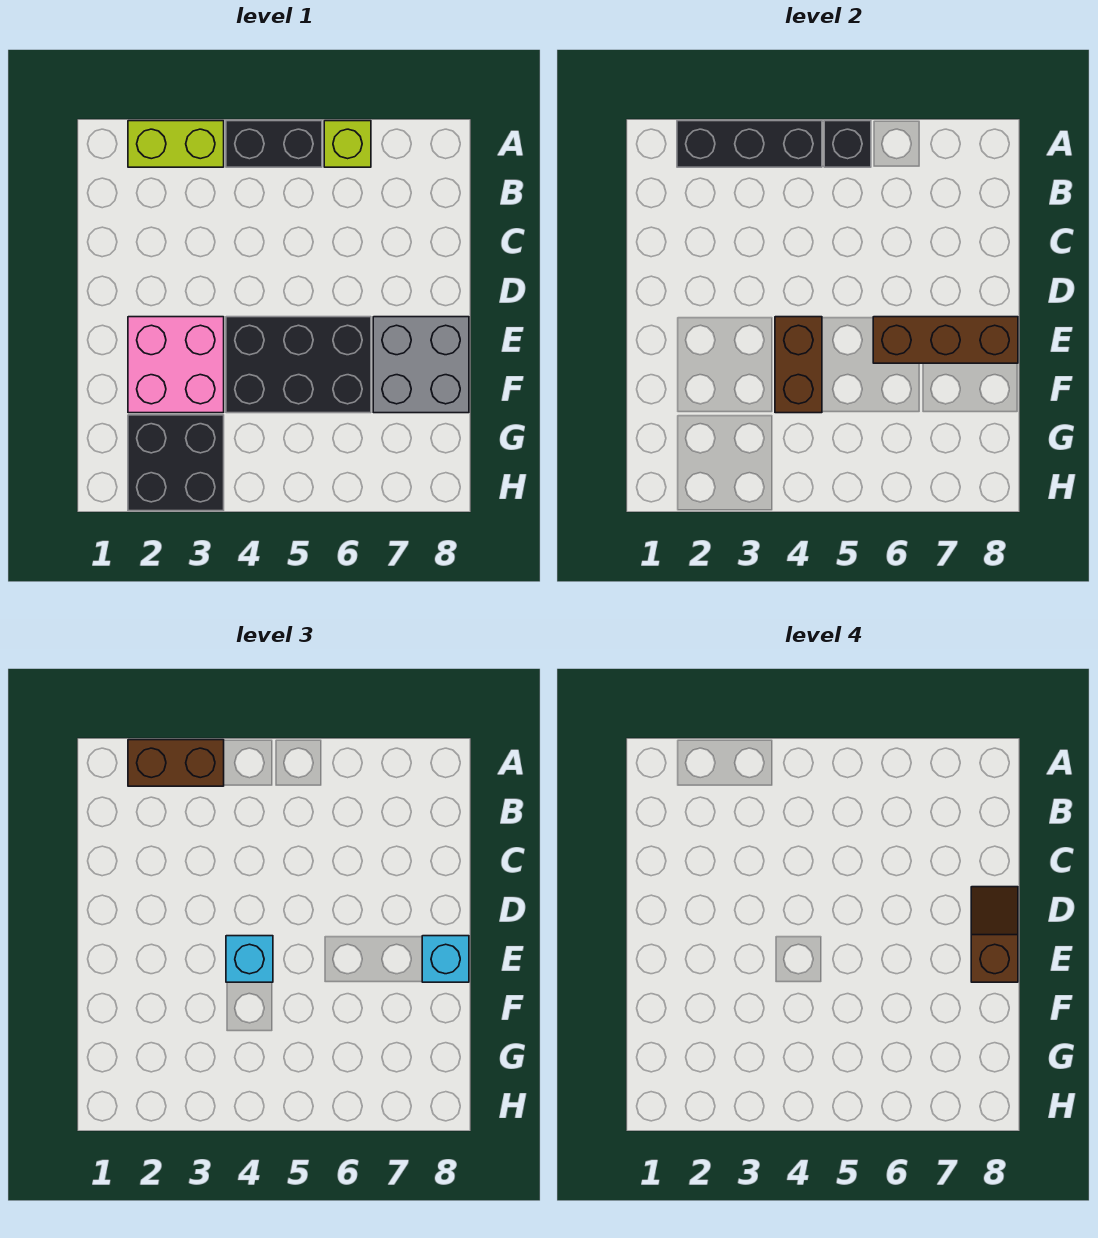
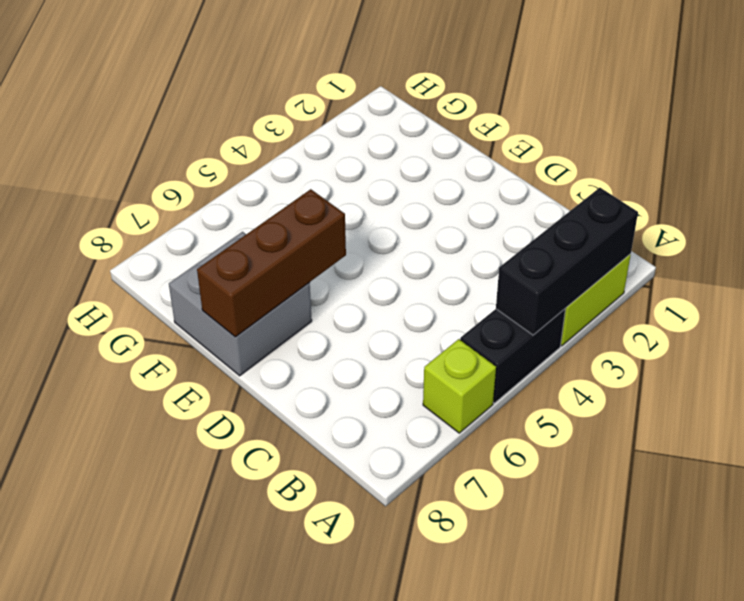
none -> pink 2x2 brick [128,317,224,413]
none -> black 2x3 brick [226,317,371,413]
none -> black 2x2 brick [128,415,224,511]

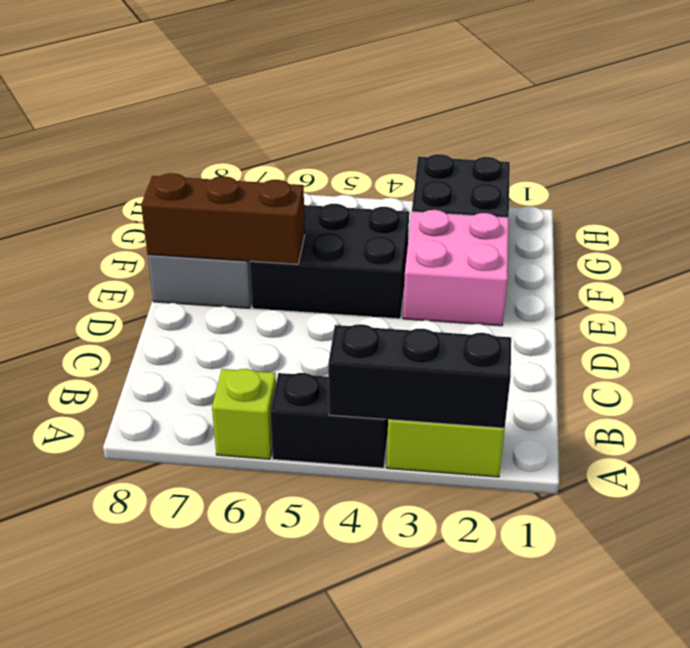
none -> black 1x1 brick [824,121,871,167]
none -> brown 1x2 brick [775,317,822,413]
none -> brown 1x2 brick [128,740,224,786]

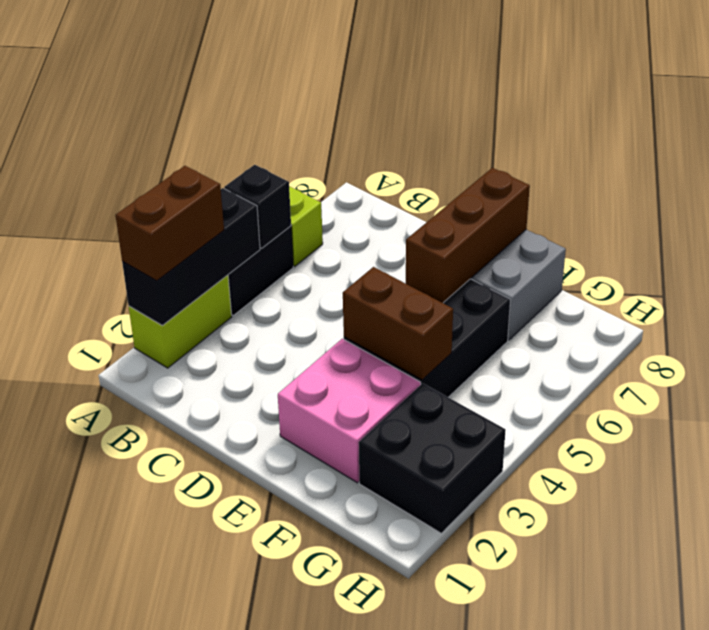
none -> cyan 1x1 brick [226,936,273,982]
none -> cyan 1x1 brick [422,936,469,982]
none -> brown 1x2 slope [971,887,1018,982]

